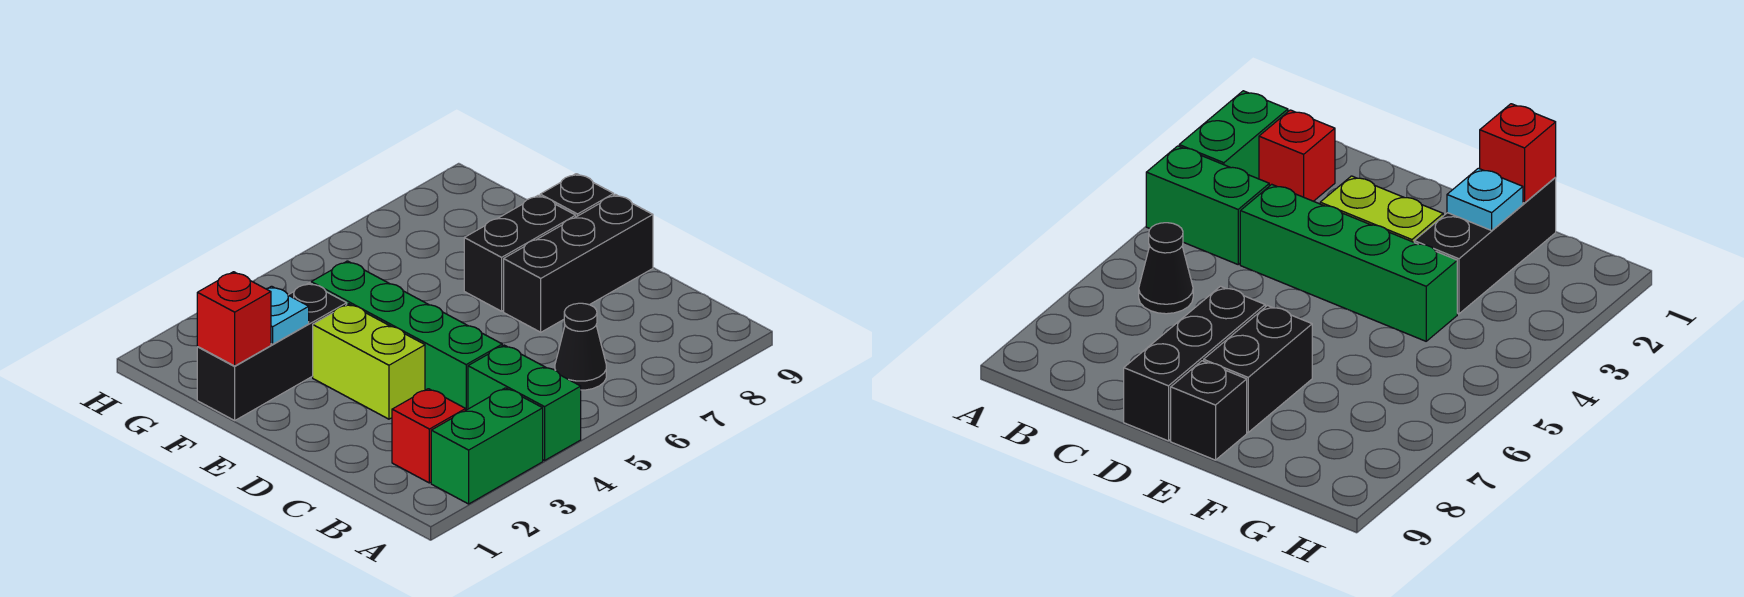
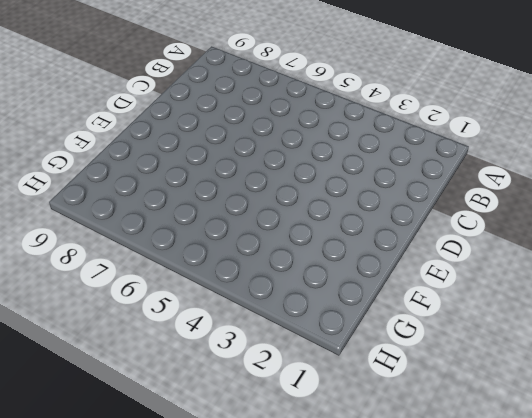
none -> green 1x2 brick [431,388,543,504]
none -> green 1x2 brick [468,345,581,461]
none -> red 1x1 brick [392,389,466,483]

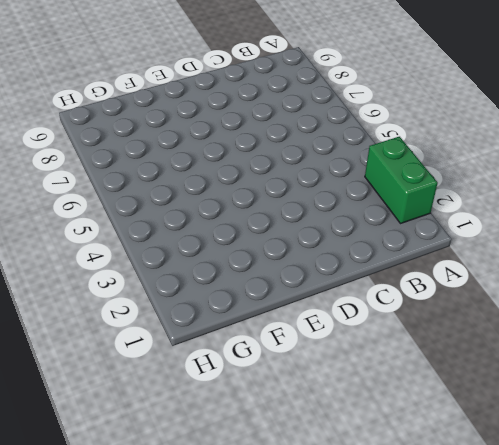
none -> green 1x2 brick [468,345,581,461]
none -> red 1x1 brick [392,389,466,483]
none -> black 1x1 cone [555,303,606,390]

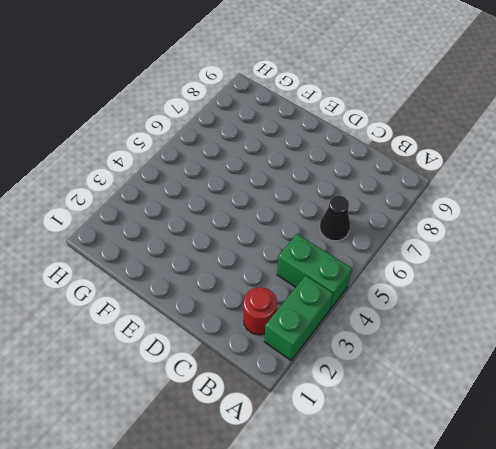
red 1x1 round brick [243,287,277,335] -> red 1x1 brick [392,389,466,483]
none -> green 1x4 brick [311,261,502,410]
none -> lime 1x2 brick [313,304,425,419]
none -> black 1x3 brick [504,195,653,332]

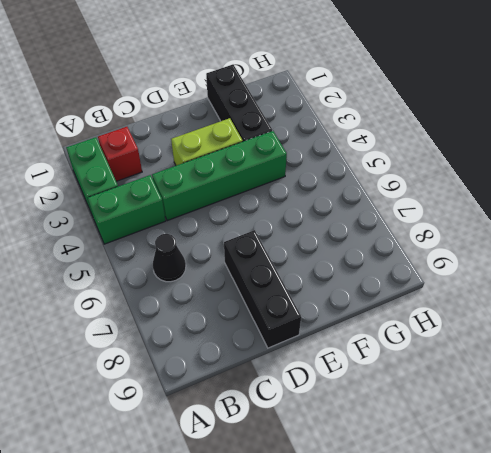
none -> black 1x2 brick [464,195,576,311]
none -> black 1x1 brick [540,174,614,217]
none -> red 1x1 brick [197,272,271,366]

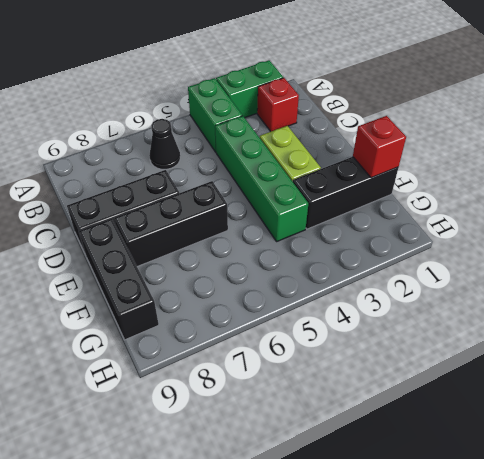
black 1x3 brick [114,181,228,267] -> black 1x2 brick [464,195,576,311]
black 1x3 brick [79,219,159,340] -> black 1x1 brick [540,174,614,217]
none -> cyan 1x1 plate [267,286,309,344]

